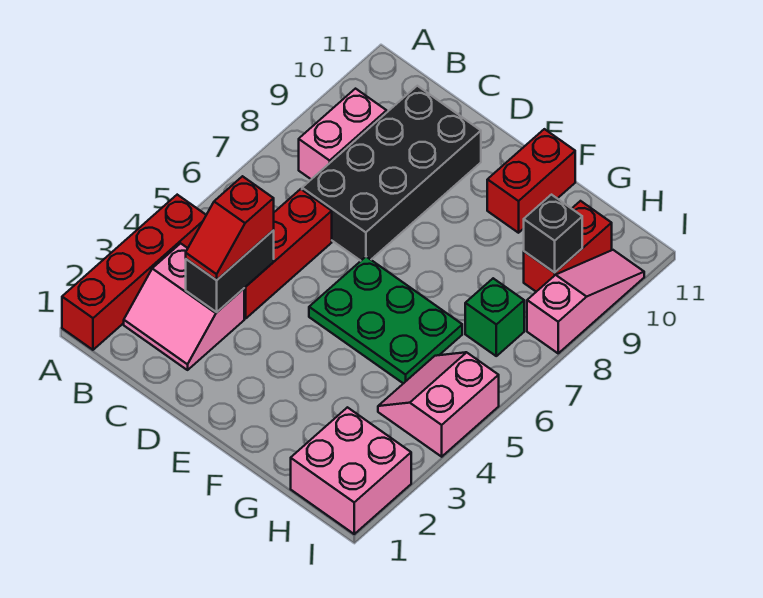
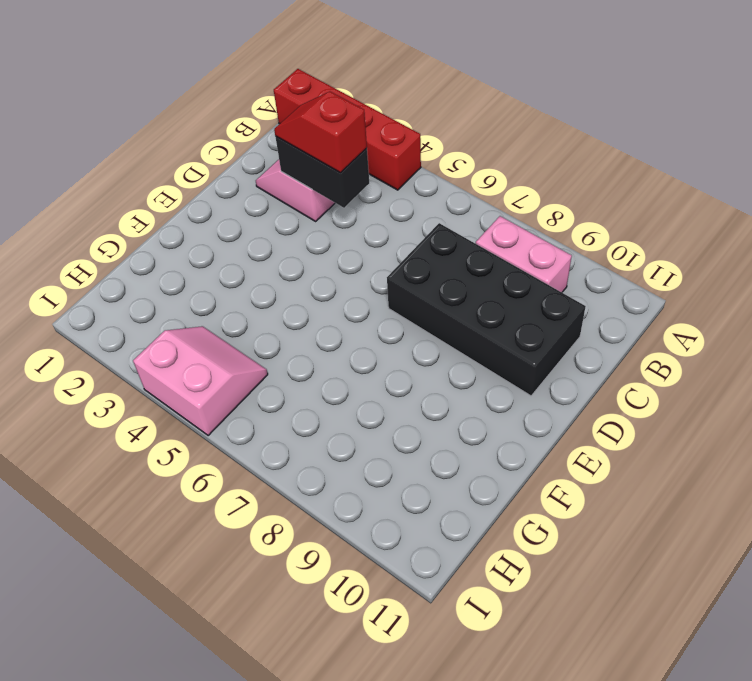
none -> red 1x3 brick [244,189,332,318]
none -> green 2x3 plate [309,257,462,384]
none -> red 1x2 brick [487,129,575,233]

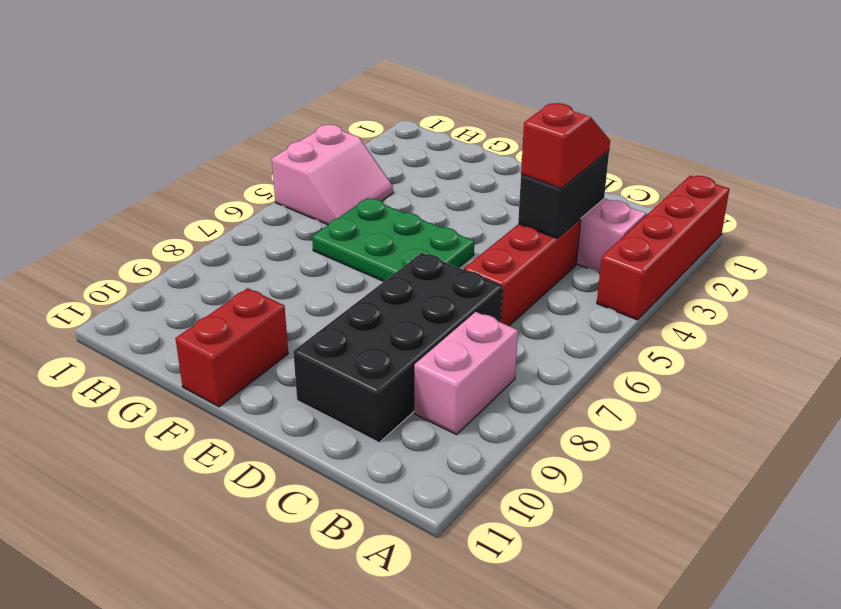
none -> pink 2x2 brick [291,407,411,534]
none -> green 1x1 brick [465,278,524,356]
none -> red 1x2 brick [524,201,612,292]

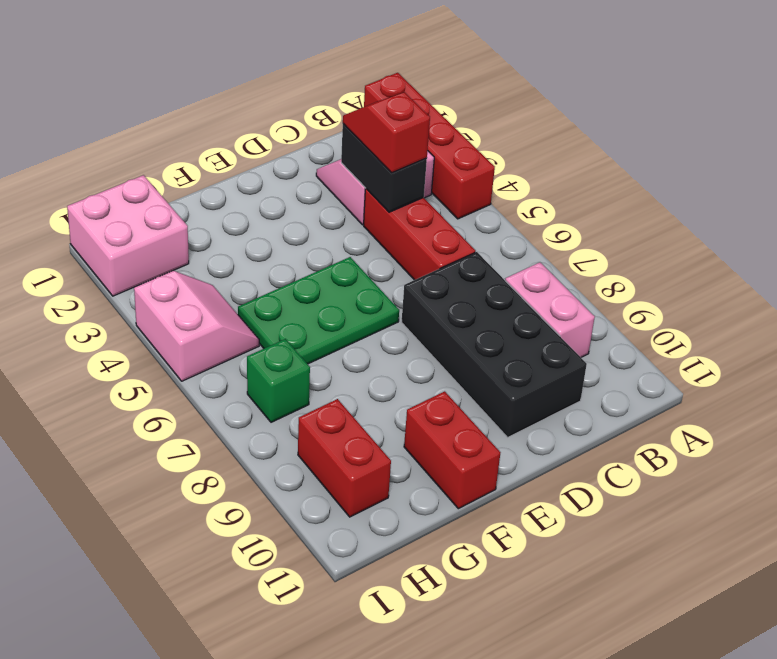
none -> pink 1x3 slope [527,250,644,353]
none -> black 1x1 brick [524,195,582,273]

